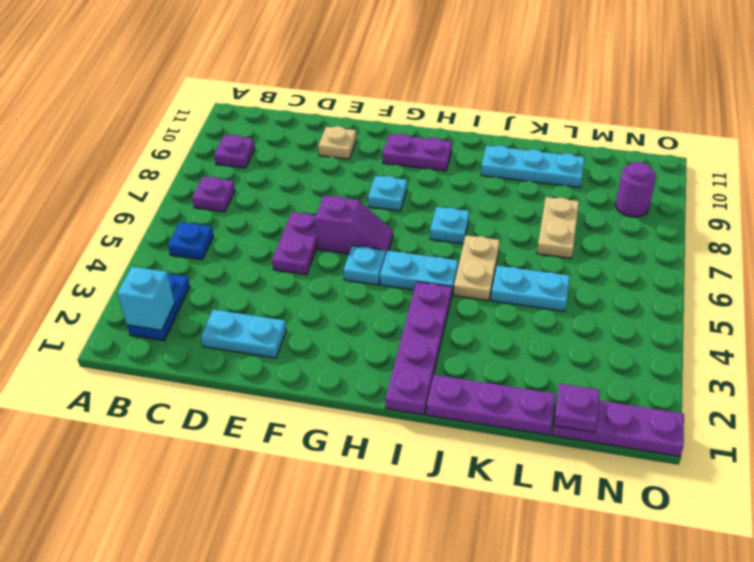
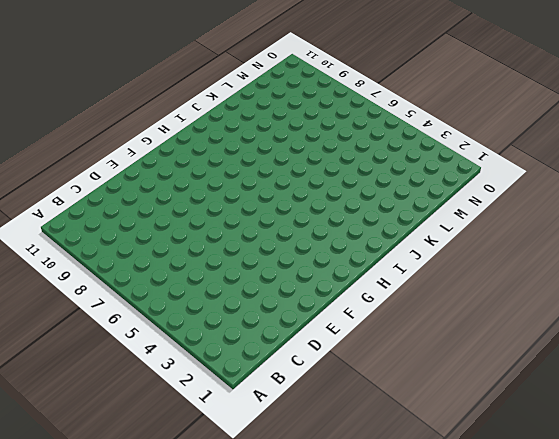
none -> blue 1x2 plate [127,273,190,340]
none -> blue 1x1 plate [168,222,213,260]
none -> purple 1x1 plate [192,177,235,212]

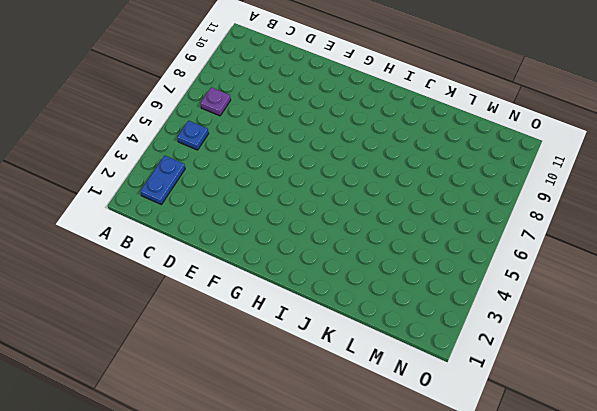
none -> purple 1x1 plate [214,135,255,168]
none -> cyan 1x2 plate [201,310,286,358]
none -> purple 1x2 plate [272,212,317,275]

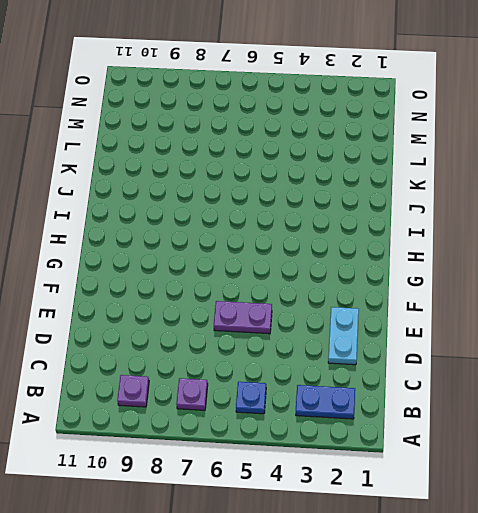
none -> tan 1x1 plate [318,126,356,159]
none -> purple 1x2 slope [315,196,393,254]
none -> cyan 1x1 plate [344,246,386,285]

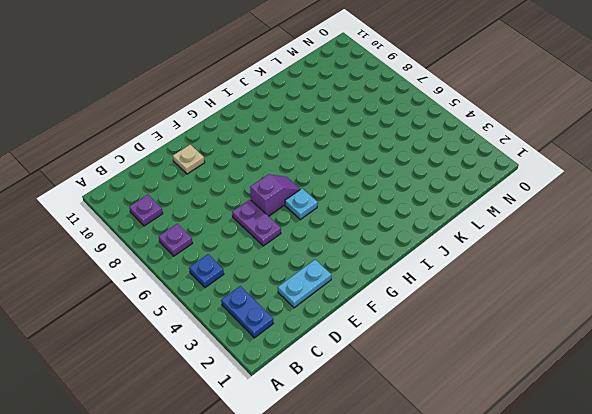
none -> cyan 1x1 plate [368,176,407,211]
none -> purple 1x2 plate [383,134,452,171]
none -> cyan 1x2 plate [380,251,458,292]

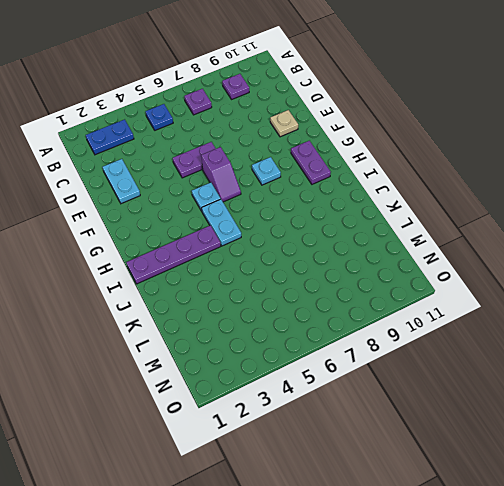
none -> cyan 1x1 plate [430,207,469,244]
none -> purple 1x3 plate [426,375,555,435]
none -> tan 1x2 plate [454,235,500,301]

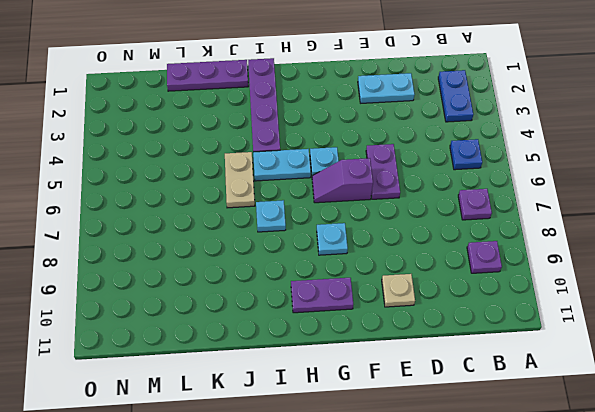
none -> cyan 1x3 plate [481,145,585,188]
none -> cyan 1x2 plate [491,266,570,311]
none -> tan 1x2 plate [537,197,579,258]

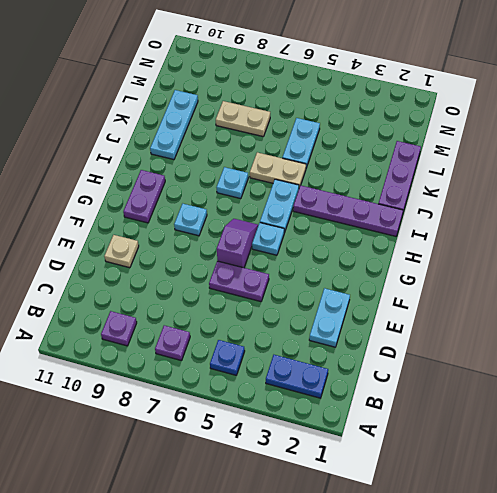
none -> purple 1x3 plate [552,399,684,456]
none -> purple 1x1 round brick [616,162,656,217]
none -> cyan 1x1 brick [118,267,175,330]

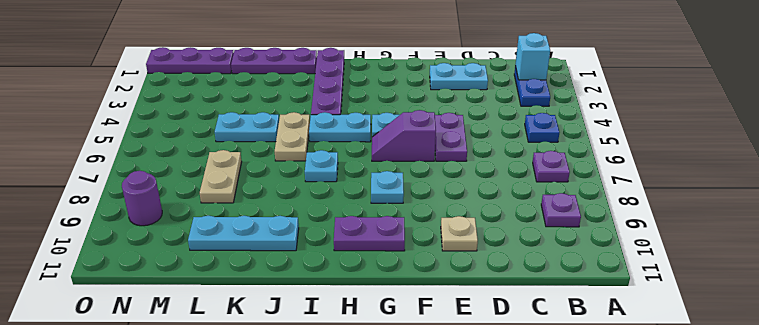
none -> purple 1x1 plate [554,384,600,432]

